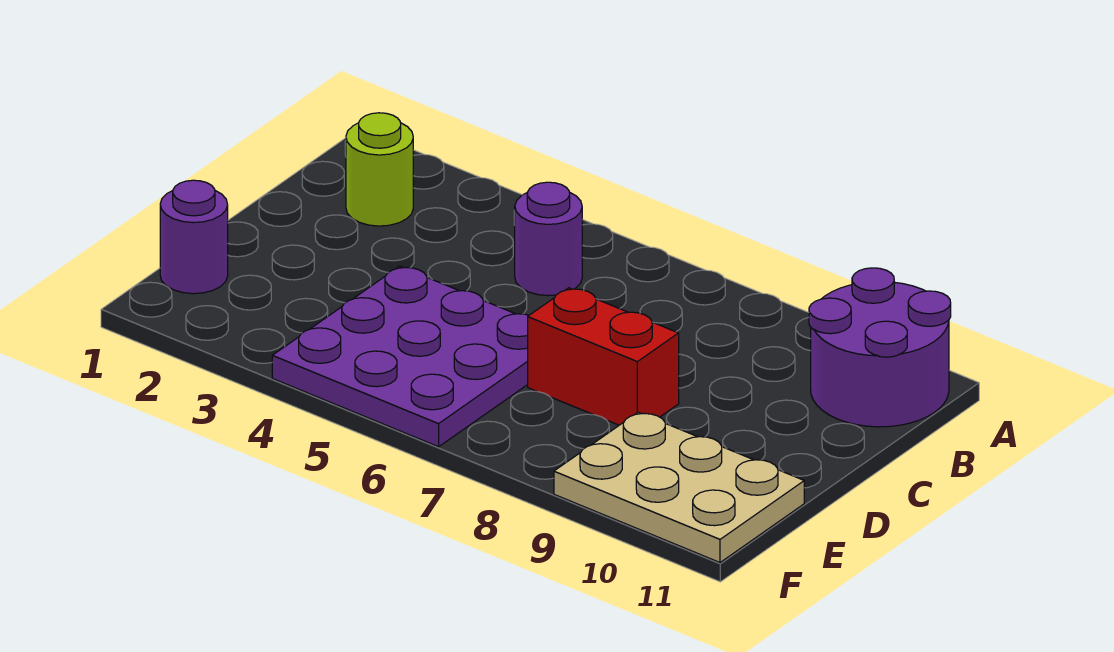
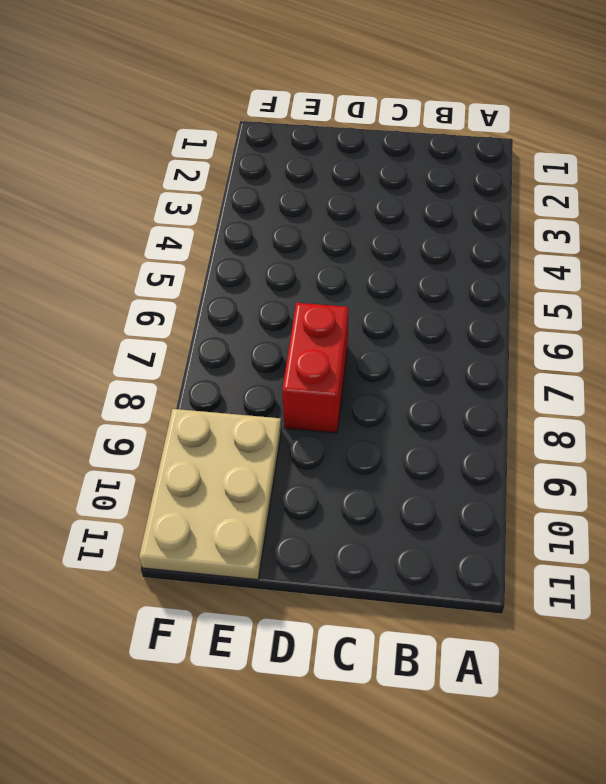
none -> purple 2x2 round brick [809,268,951,427]
none -> lime 1x1 round brick [346,113,413,226]

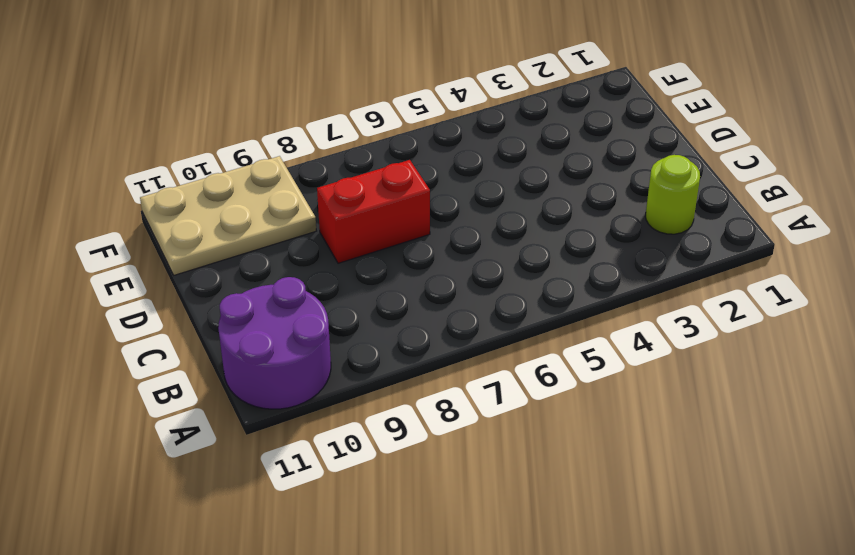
none -> purple 1x1 round brick [514,182,582,296]
none -> purple 3x3 plate [272,266,529,447]

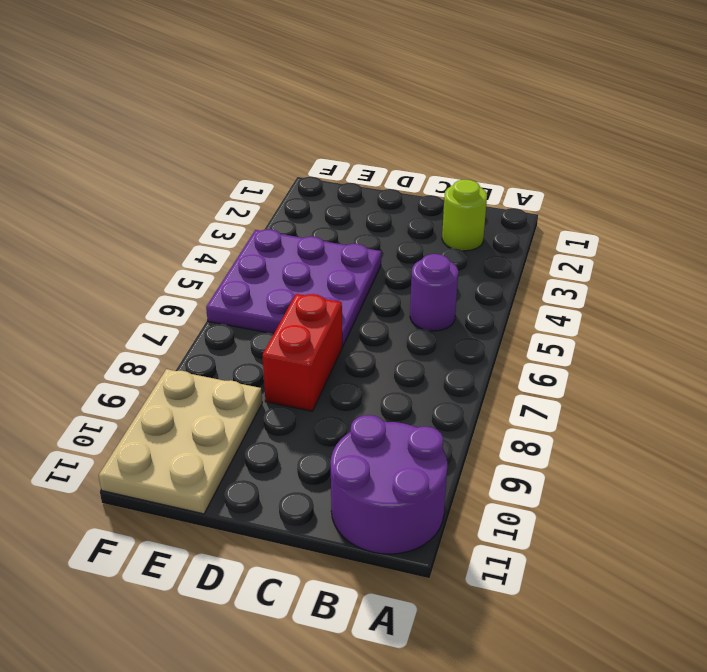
none -> purple 1x1 round brick [160,180,228,294]

